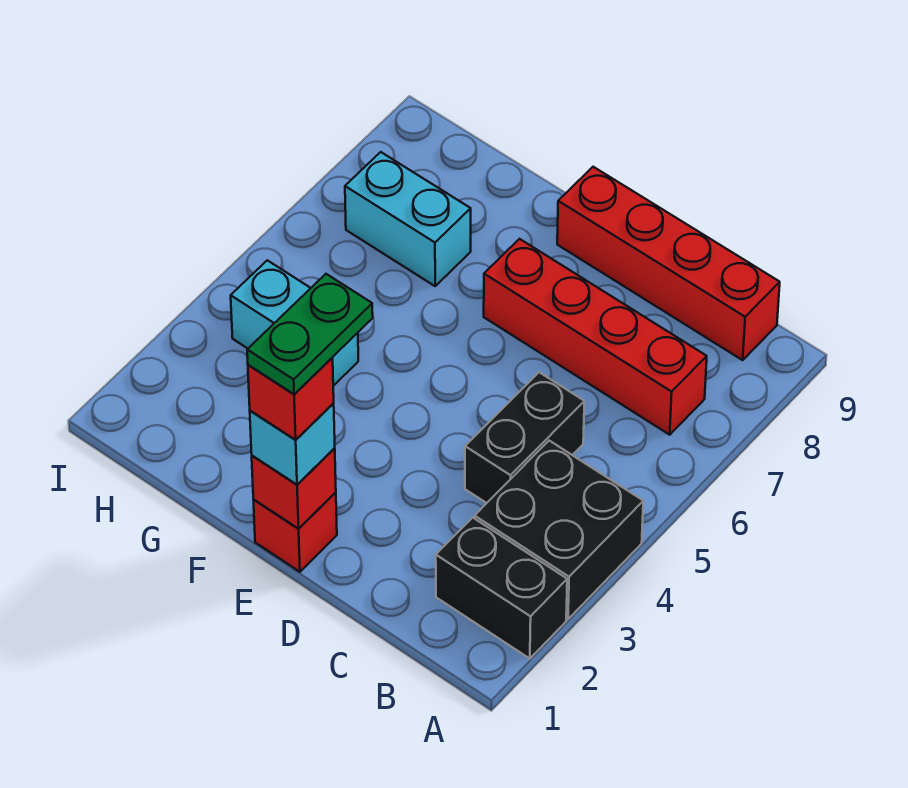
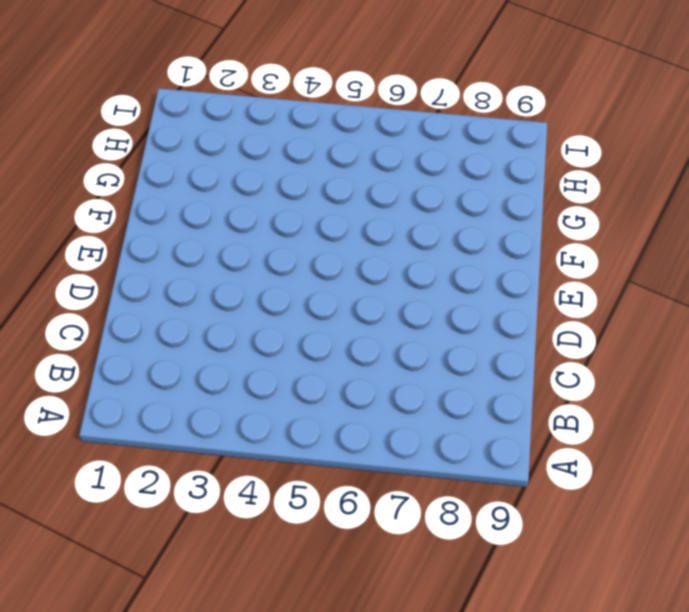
none -> black 1x2 brick [436,518,567,659]
none -> black 2x2 brick [475,441,643,619]
none -> red 1x4 brick [484,239,707,435]

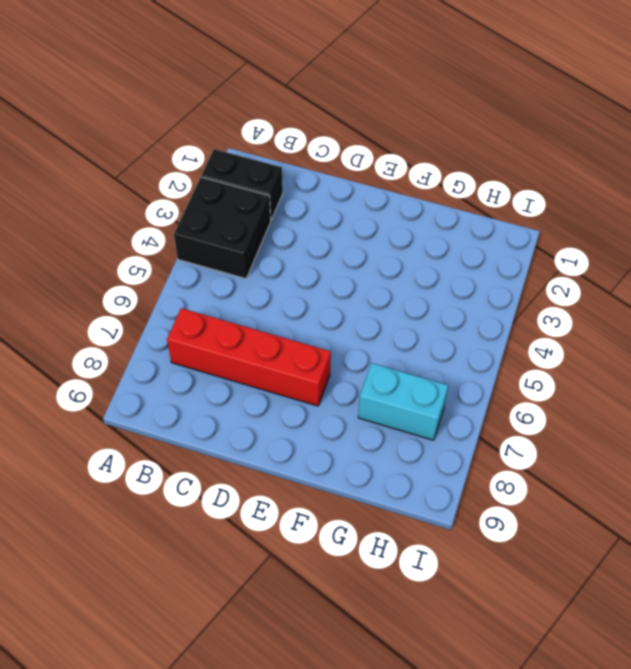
none -> red 1x4 brick [557,167,780,360]
none -> black 1x2 brick [465,372,584,503]
none -> red 1x1 brick [253,492,337,572]

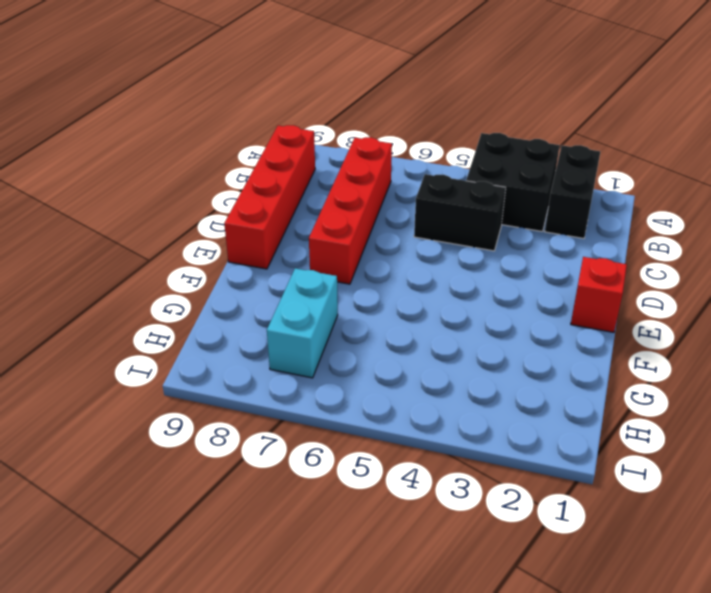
none -> cyan 1x2 brick [231,260,358,386]
none -> red 1x1 brick [252,448,336,529]
none -> cyan 1x1 brick [250,404,335,485]

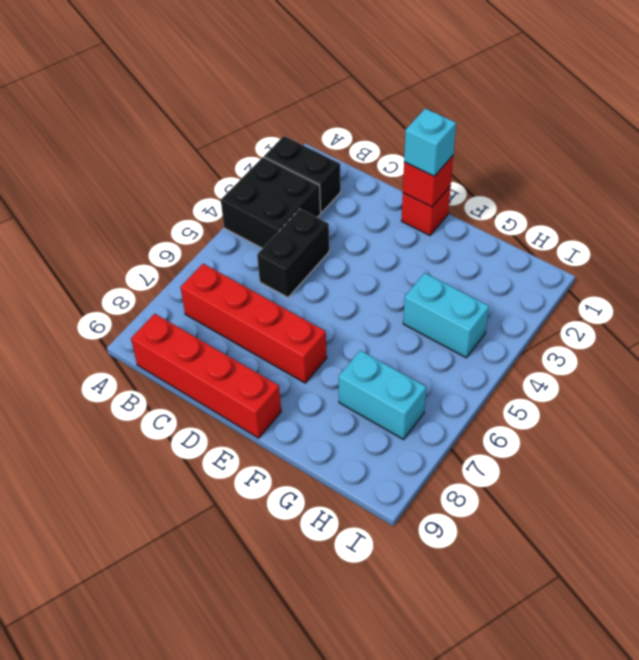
none -> red 1x1 brick [248,358,334,440]
none -> green 1x2 plate [247,274,373,394]

